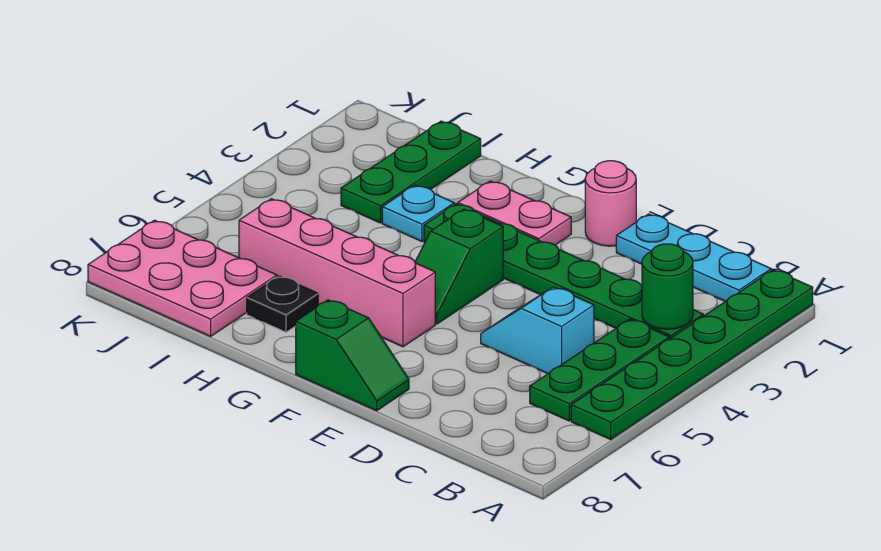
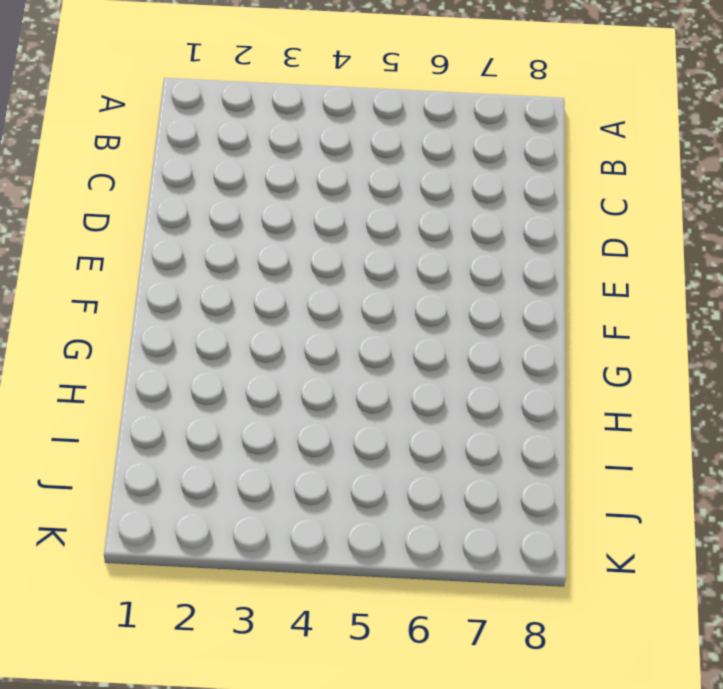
none -> green 1x6 plate [571,270,813,439]
none -> cyan 1x3 plate [616,214,771,301]
none -> green 1x6 plate [424,204,703,339]

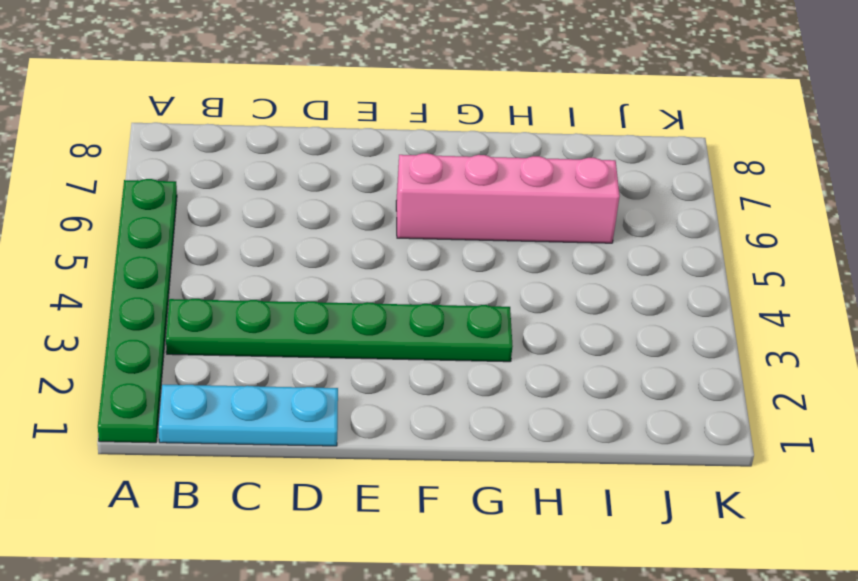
none -> green 1x3 plate [530,319,669,421]
none -> cyan 1x2 slope [481,287,594,374]
none -> pink 1x1 round brick [585,161,636,246]

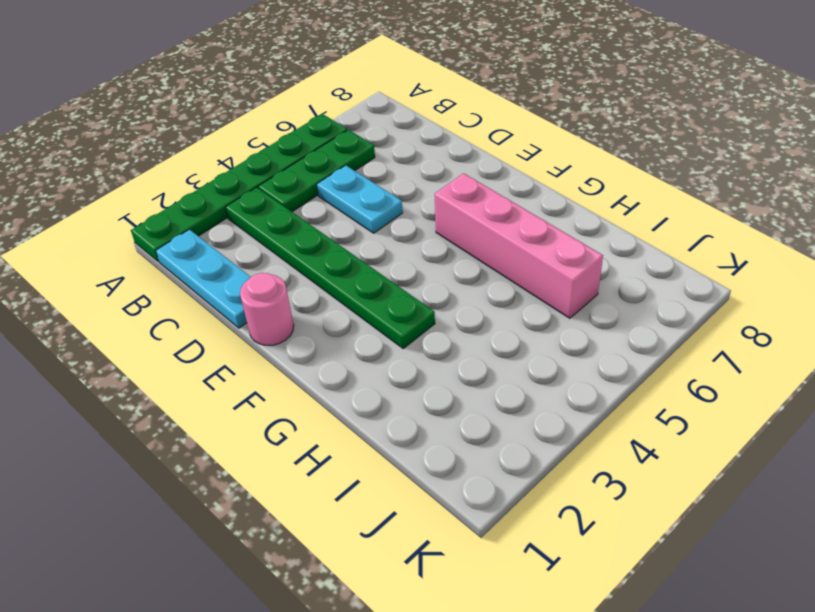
cyan 1x2 plate [317,165,403,233] -> cyan 1x2 slope [481,287,594,374]
none -> green 1x2 slope [296,300,409,411]
none -> pink 1x2 plate [458,181,571,245]
none -> green 1x2 slope [415,209,503,324]

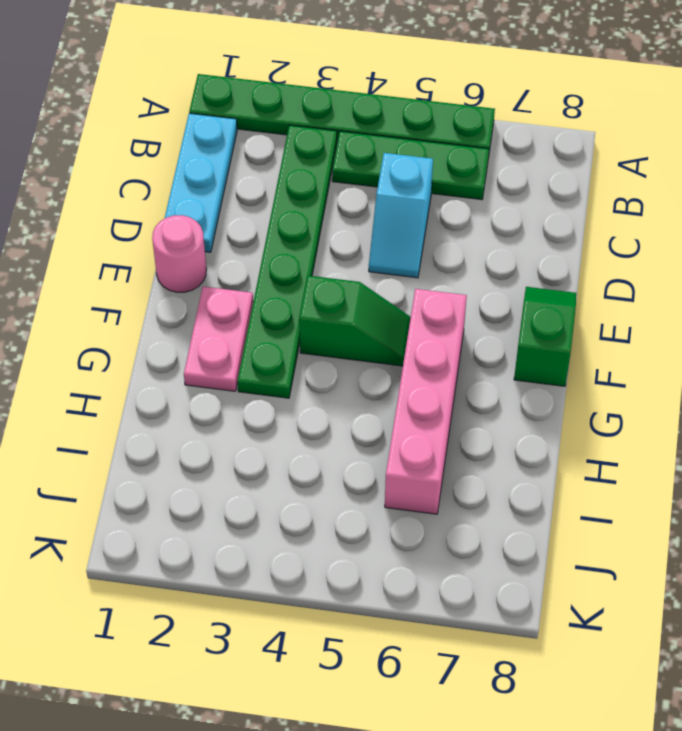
none -> cyan 1x1 plate [382,185,454,242]
none -> black 1x1 plate [247,276,318,332]
none -> green 1x3 plate [341,121,481,223]

